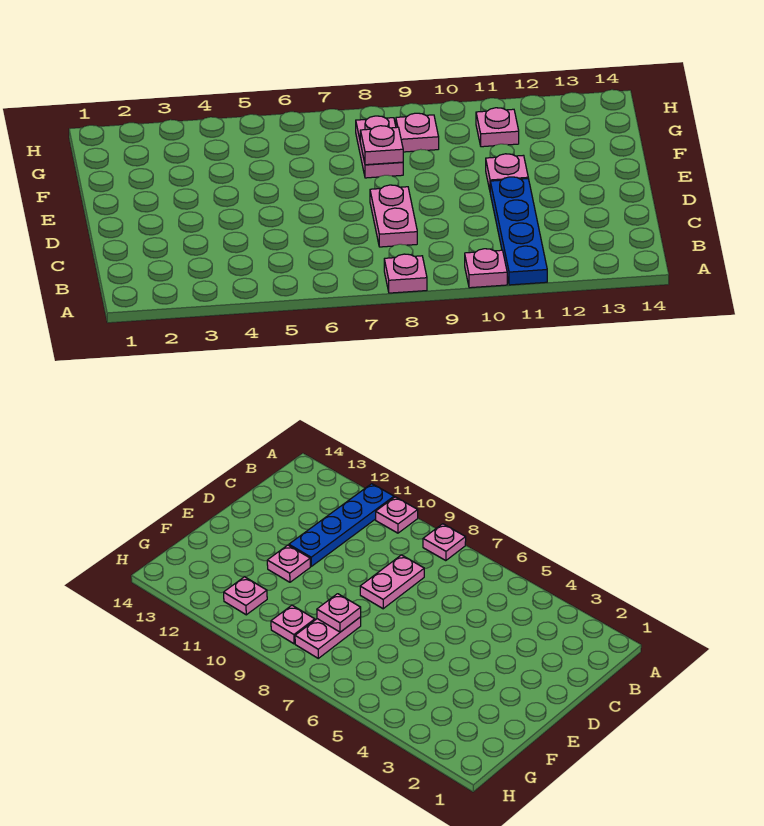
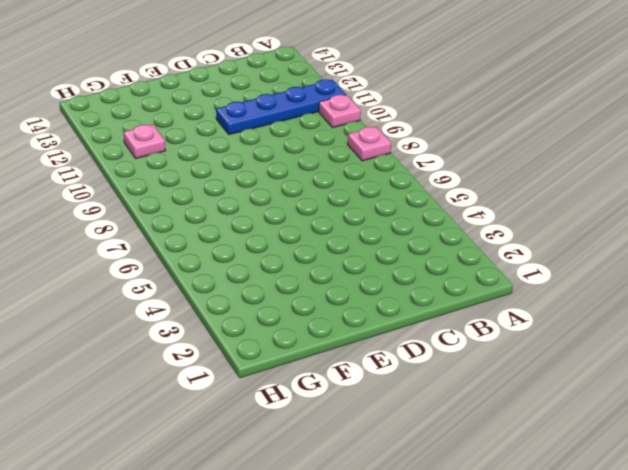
none -> pink 1x2 plate [370,185,417,247]
none -> pink 1x1 plate [486,154,528,190]

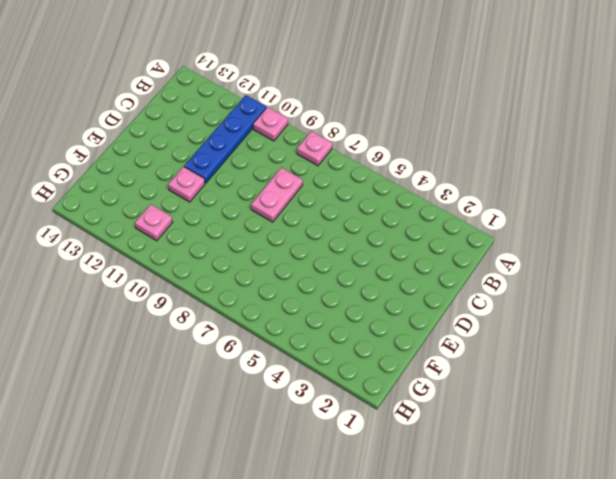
none -> pink 1x2 plate [356,116,403,178]
none -> pink 1x1 plate [396,113,439,152]

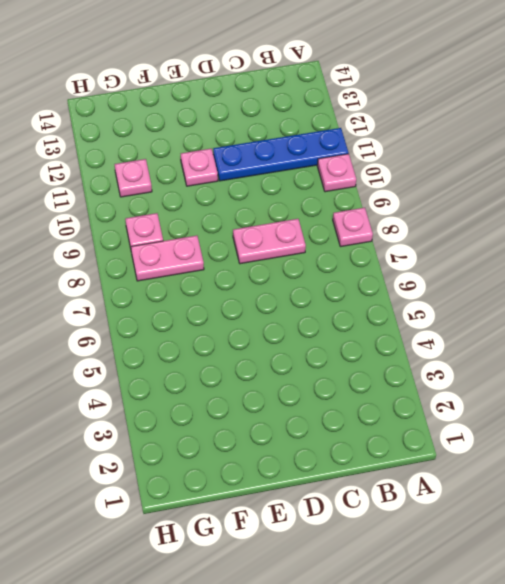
none -> pink 1x1 plate [360,126,403,165]

